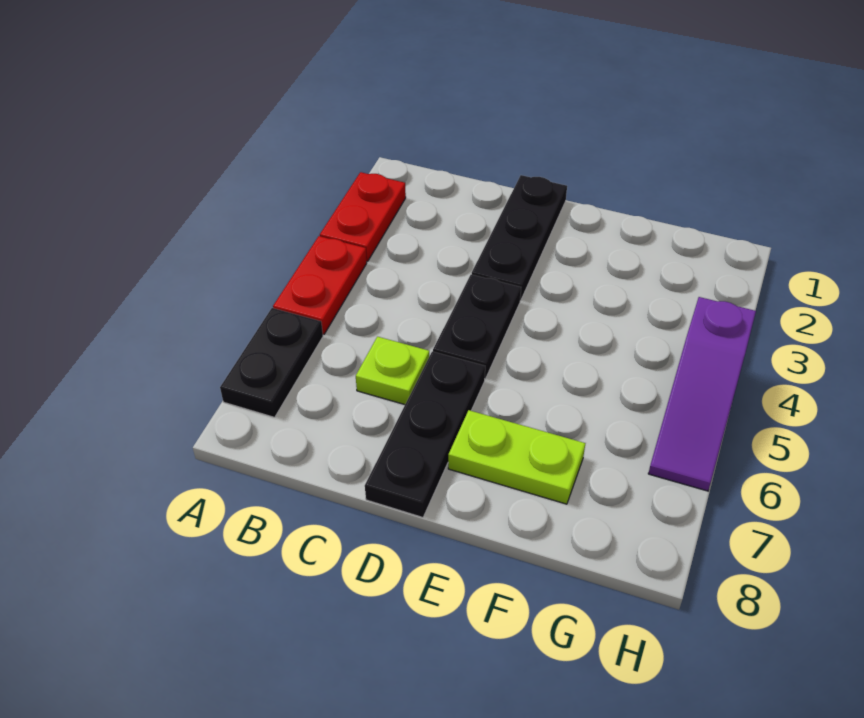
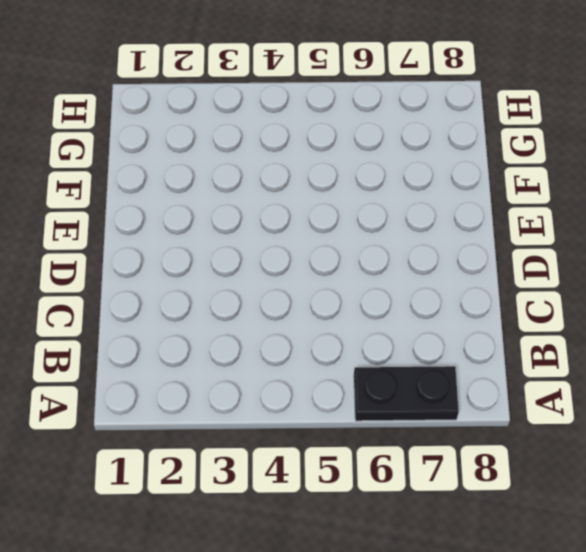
none -> red 1x2 plate [320,172,406,261]
none -> red 1x2 plate [273,236,367,334]

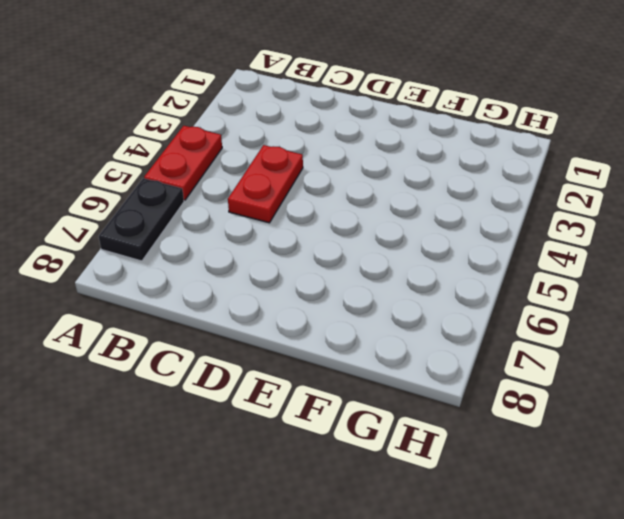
red 1x2 plate [228,145,303,223] -> red 1x2 plate moved to [320,172,406,261]
none -> lime 1x1 plate [356,337,429,405]
none -> black 1x3 plate [472,175,567,301]

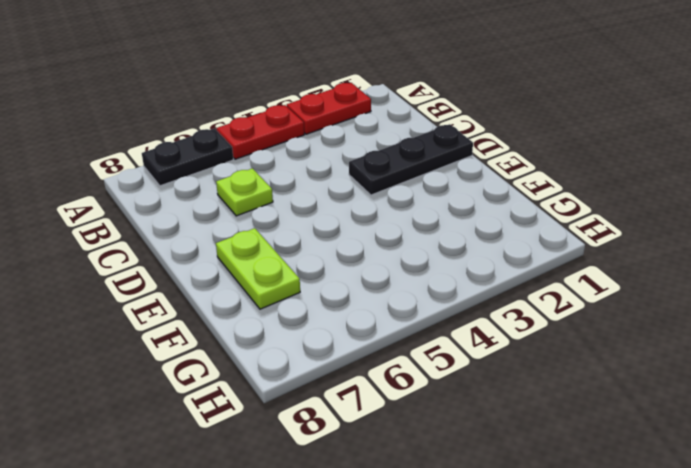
none -> black 1x2 plate [433,274,521,379]
none -> black 1x3 plate [365,351,485,517]

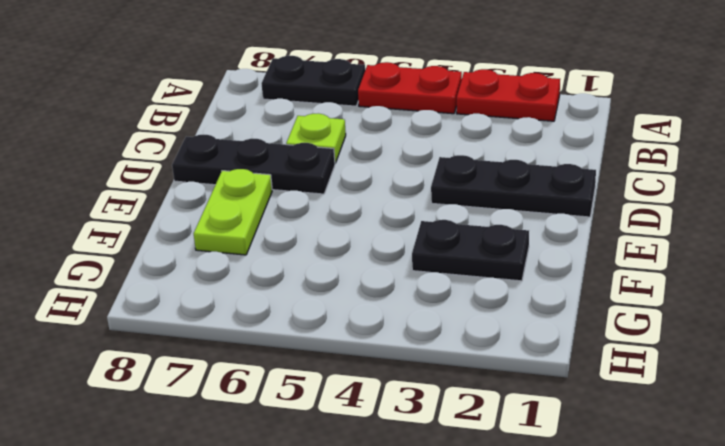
black 1x2 plate [412,220,529,281] -> black 1x2 plate moved to [433,274,521,379]
none -> purple 1x3 slope [648,297,756,491]

